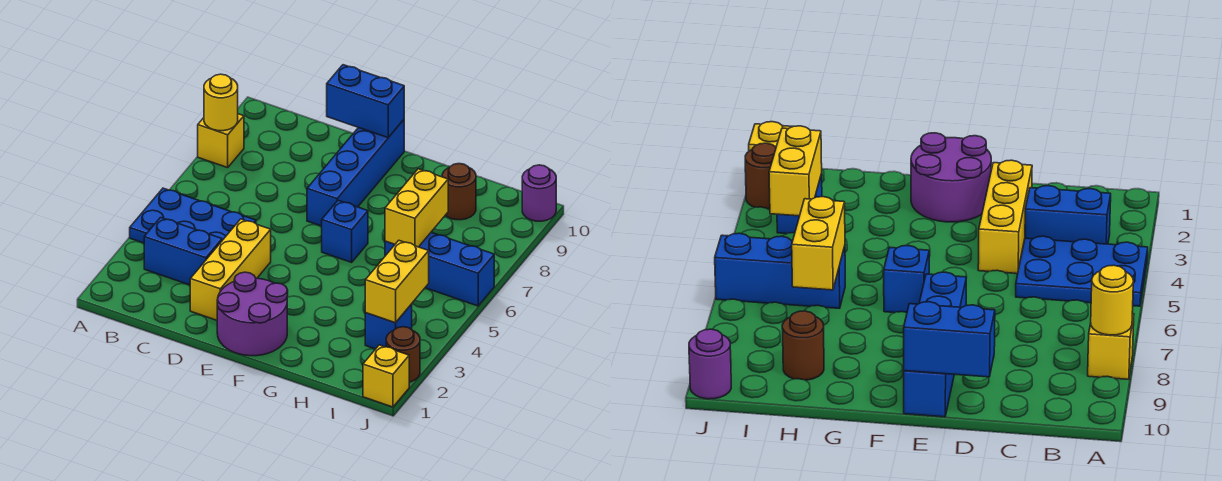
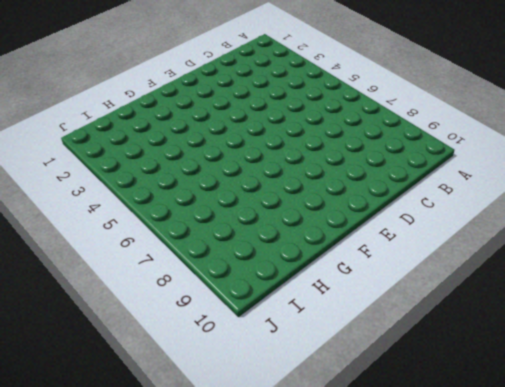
none -> blue 2x3 plate [130,188,256,243]
none -> yellow 1x1 brick [198,114,244,168]
none -> blue 1x2 brick [144,217,222,285]

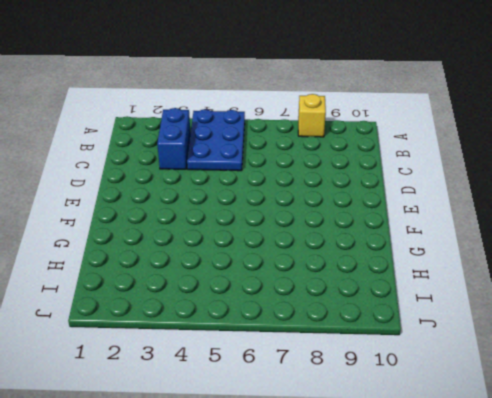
none -> yellow 1x3 brick [190,219,271,320]
none -> purple 2x2 round brick [217,272,288,356]
none -> blue 1x4 brick [307,120,404,226]

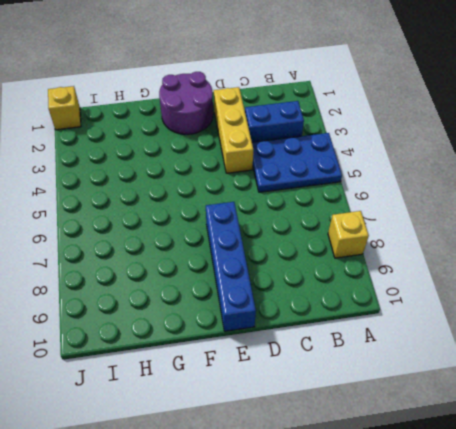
none -> blue 1x1 brick [322,200,368,262]
none -> blue 1x3 brick [385,233,494,306]
none -> brown 1x1 round brick [442,164,476,220]

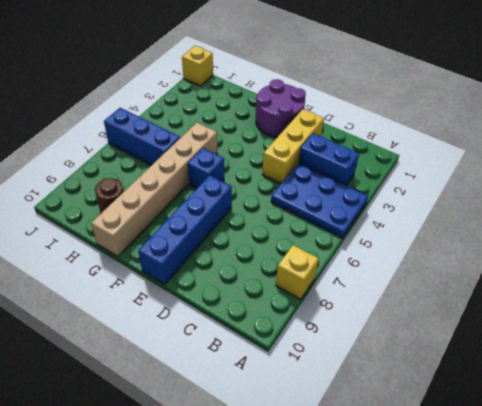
tan 1x6 brick [91,123,218,256] -> none
none -> blue 1x1 brick [365,304,412,349]
none -> brown 1x1 round brick [386,327,420,382]
none -> purple 1x1 round brick [522,165,556,221]

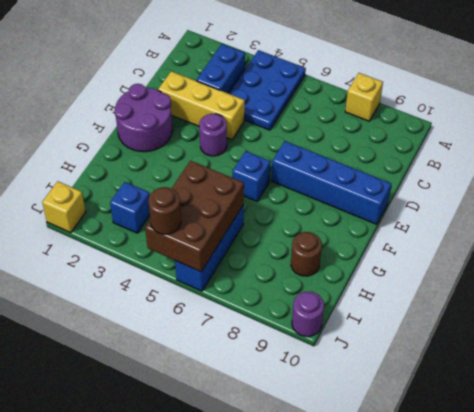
purple 1x1 round brick [199,114,227,156] -> none
brown 2x3 brick [145,161,244,272] -> yellow 1x2 brick [385,169,448,247]
brown 1x1 round brick [148,187,181,234] -> brown 1x1 round brick moved to [386,327,420,382]
none -> yellow 1x1 round brick [204,74,238,131]
none -> blue 1x2 brick [327,65,404,138]
none -> yellow 1x2 brick [365,240,429,323]

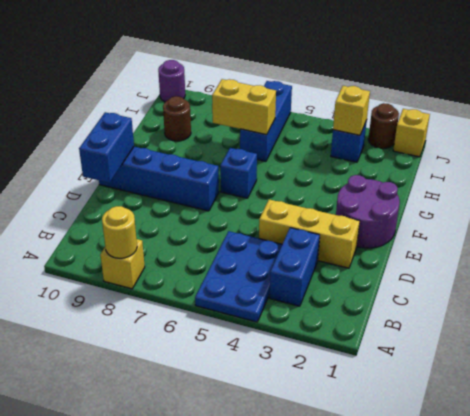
yellow 1x1 brick [333,86,370,135] -> yellow 1x2 brick [365,240,429,323]

